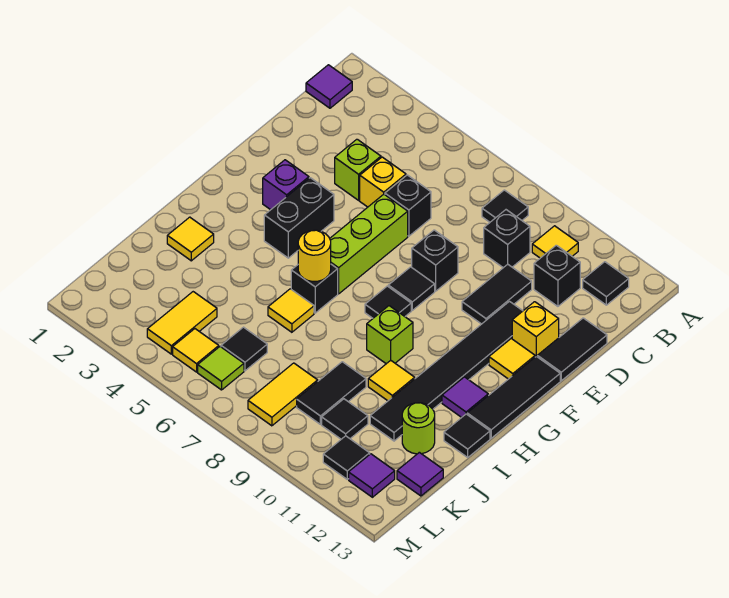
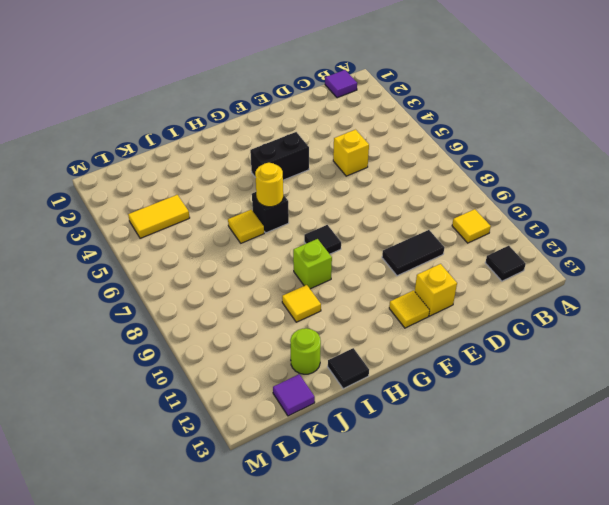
none -> black 1x1 tile [482,190,528,222]
none -> black 1x1 brick [484,210,530,268]
none -> black 1x1 brick [534,245,580,306]
none -> lime 1x1 brick [335,139,381,200]

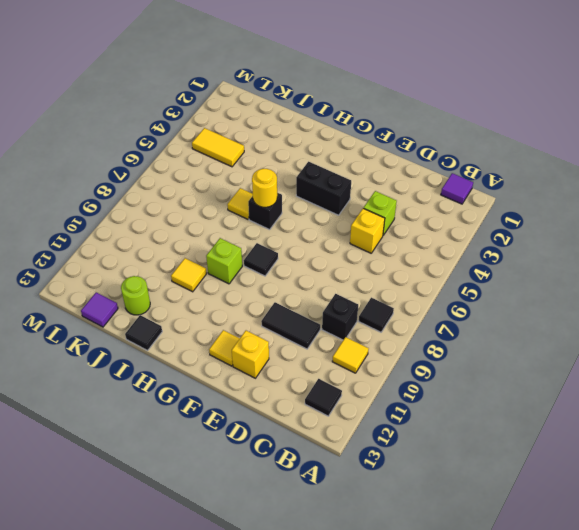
none -> black 1x1 brick [534,245,580,306]
none -> black 1x1 brick [385,175,431,236]
none -> black 1x2 tile [537,318,607,381]
none -> lime 1x3 brick [330,194,408,294]

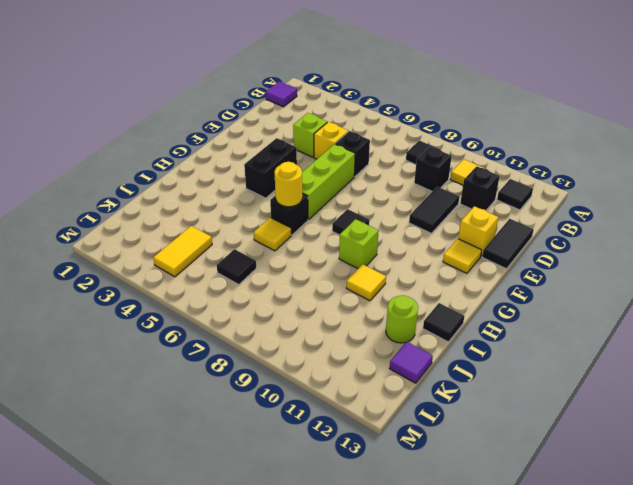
none -> black 1x1 brick [412,230,458,291]
none -> black 1x6 tile [370,302,522,441]
none -> purple 1x1 brick [263,160,309,210]
none -> black 1x1 tile [388,267,435,310]

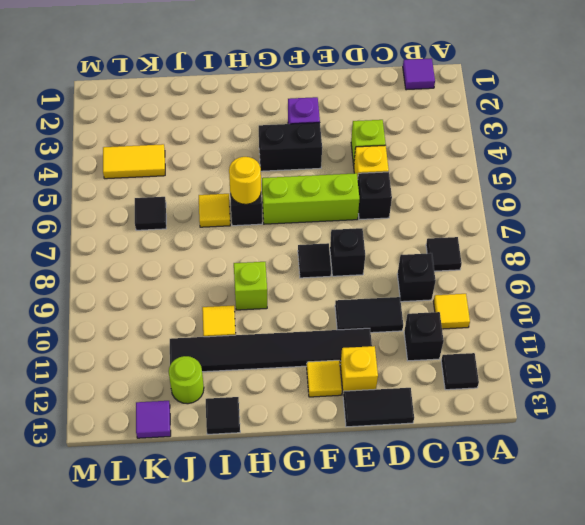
none -> black 1x3 tile [467,356,560,438]
none -> black 1x1 tile [365,286,411,318]
none -> purple 1x1 tile [442,377,488,417]
none -> yellow 1x1 tile [167,217,214,261]

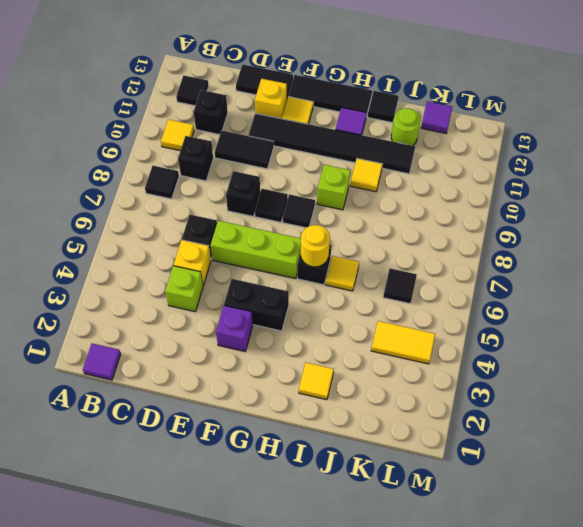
none -> black 1x2 tile [297,362,366,424]
none -> yellow 1x2 tile [248,363,318,426]
none -> black 1x1 tile [322,399,368,439]
none -> yellow 1x1 tile [173,329,219,372]

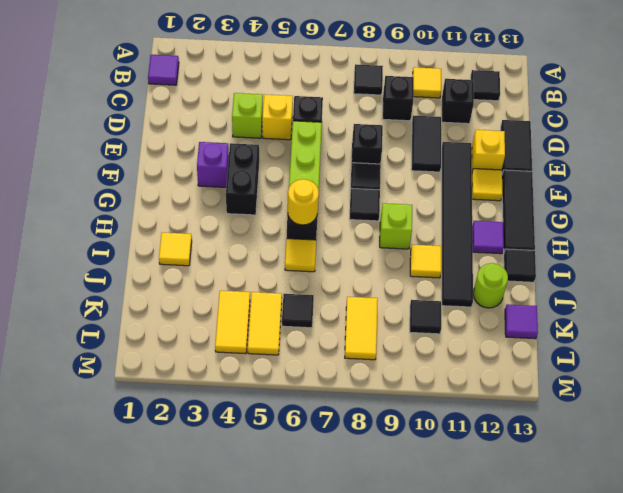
yellow 1x2 tile [248,292,282,355] -> yellow 1x1 tile [173,329,219,372]
none -> black 1x2 tile [297,362,366,424]
none -> lime 1x1 tile [198,347,244,390]
none -> black 1x1 tile [323,436,370,479]
none -> purple 1x1 tile [349,454,395,497]

